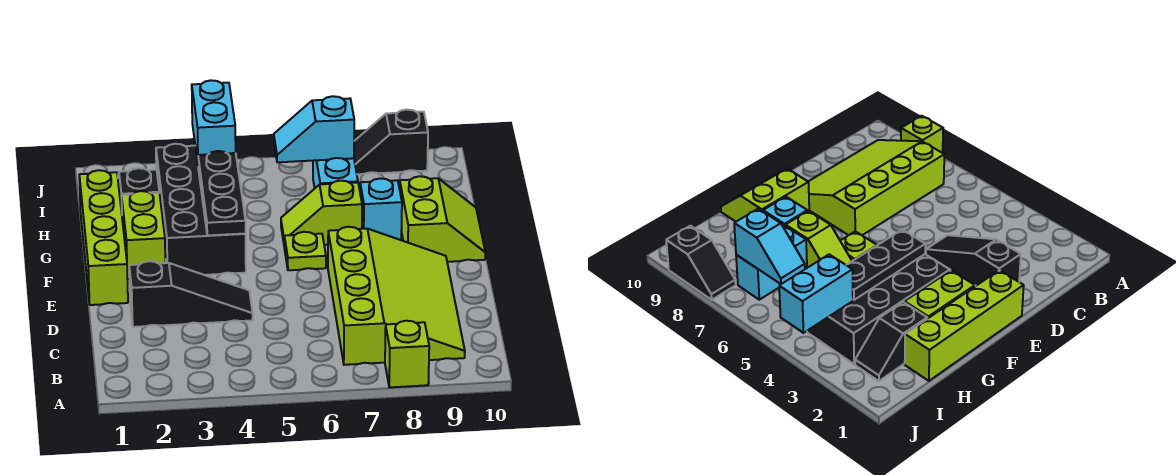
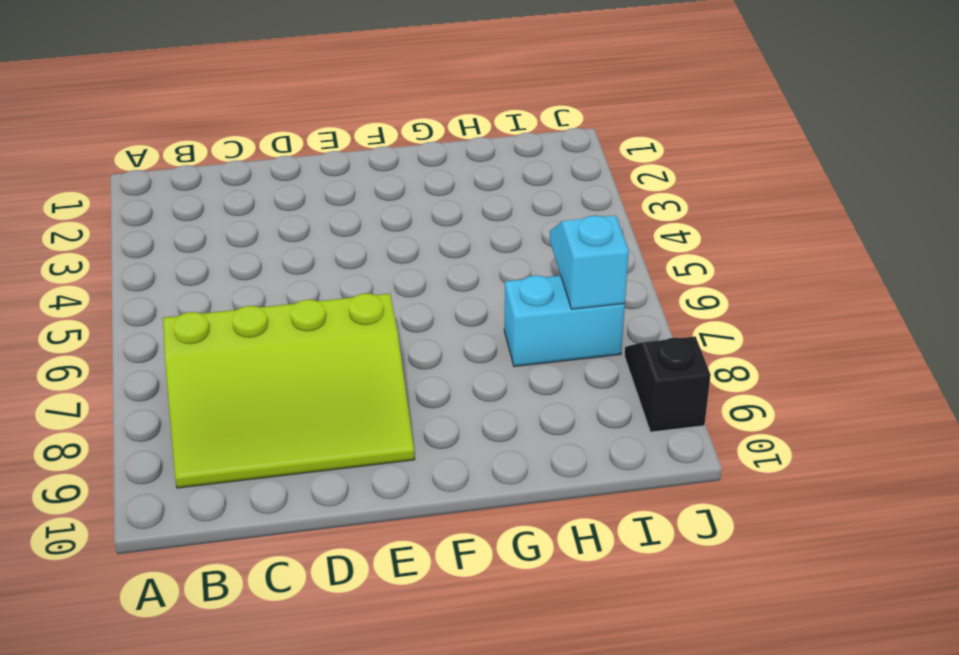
none -> lime 1x1 brick [385,321,429,387]
none -> black 1x3 slope [129,261,253,327]
none -> lime 1x4 brick [79,170,128,305]

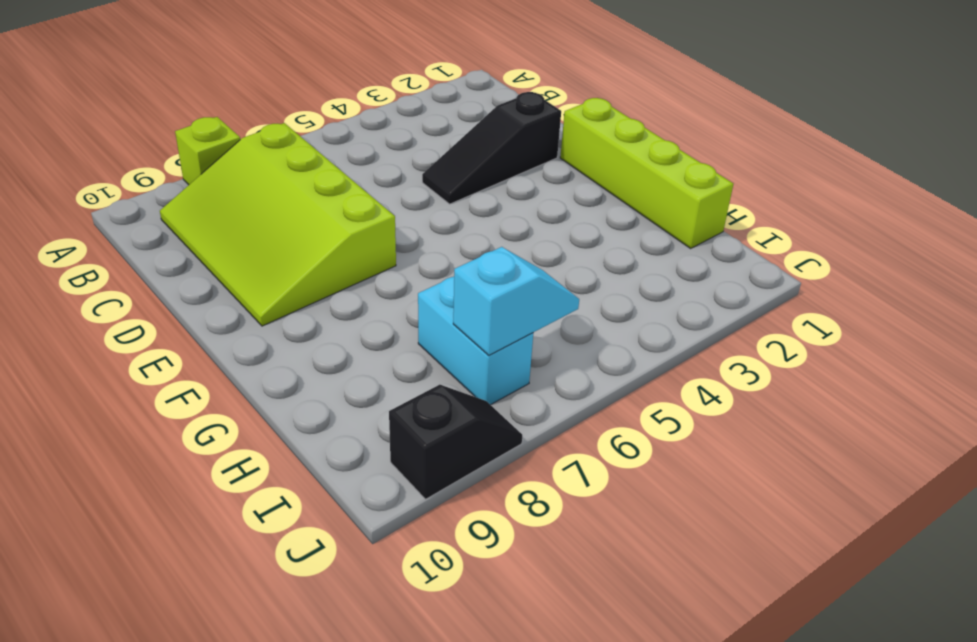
none -> lime 1x2 brick [122,191,165,279]
none -> black 2x4 brick [156,144,246,275]
none -> lime 1x1 plate [284,232,326,270]

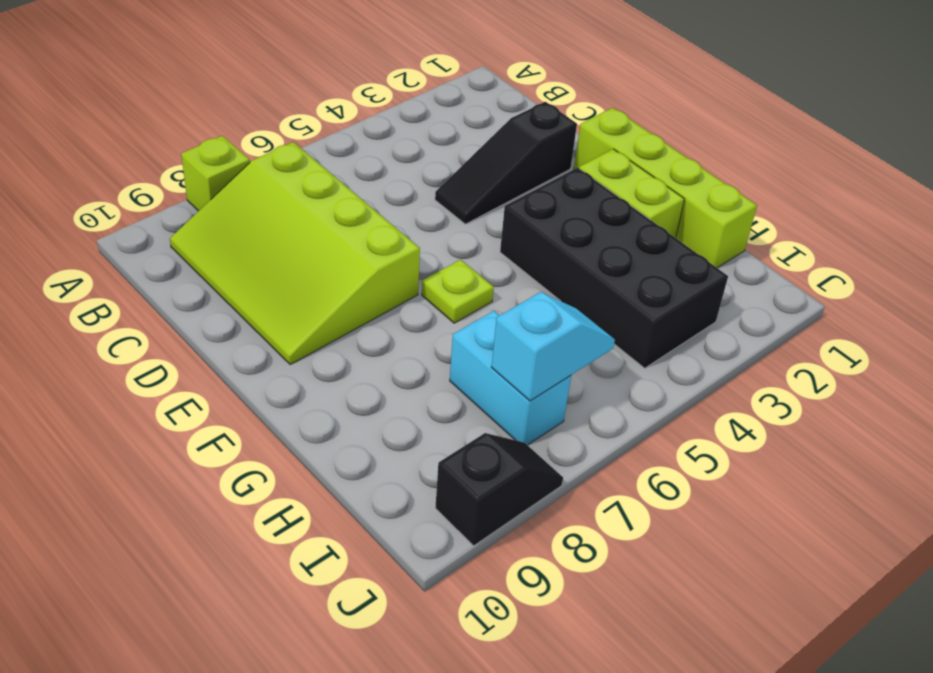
none -> lime 2x2 slope [400,176,486,262]
none -> lime 1x2 slope [281,181,362,245]
none -> cyan 1x1 brick [360,179,402,240]

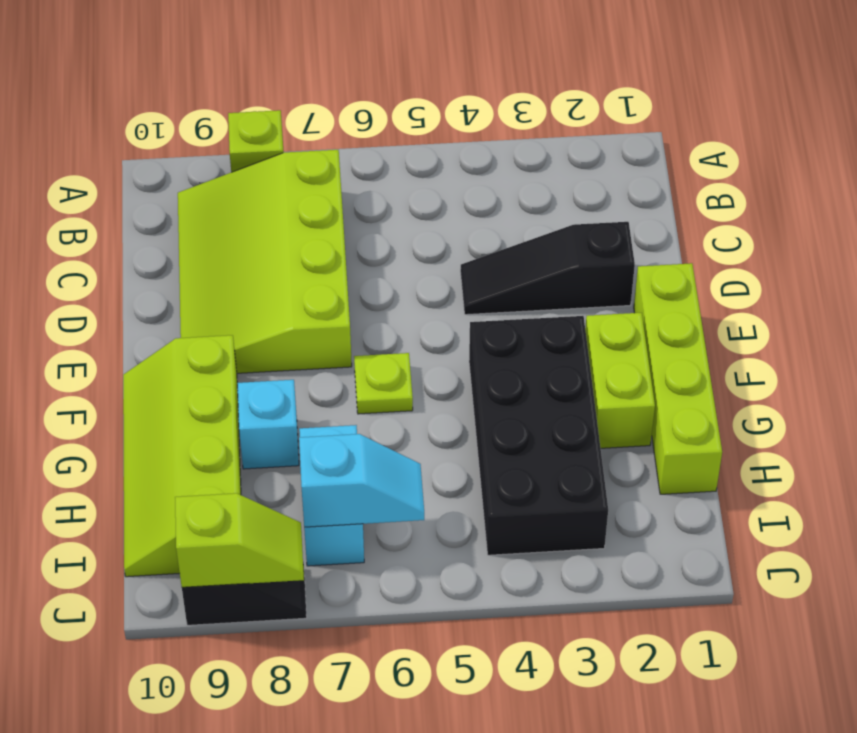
lime 2x4 slope [123,335,241,577] -> lime 2x2 slope [400,176,486,262]
lime 1x2 slope [175,493,304,587] -> lime 1x2 slope moved to [281,181,362,245]
none -> black 1x2 slope [118,168,159,212]
none -> black 1x3 plate [198,151,246,235]
none -> cyan 1x2 brick [192,80,236,162]

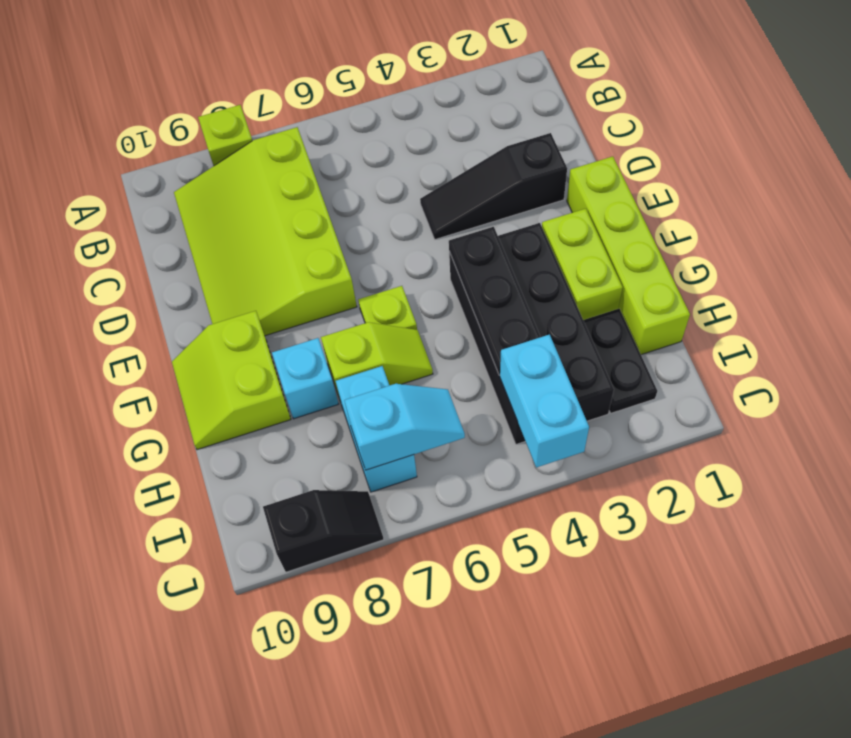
black 1x2 plate [583,309,657,413] -> black 1x2 slope [118,168,159,212]

